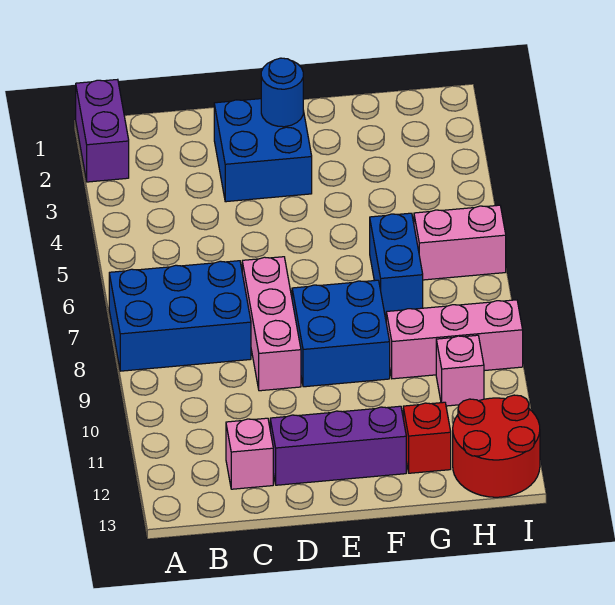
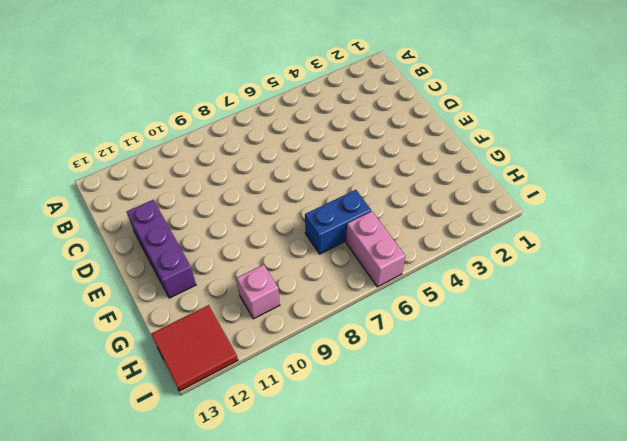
red 2x2 tile [151,305,238,391] -> red 2x2 round brick [453,395,540,497]
none -> purple 1x2 brick [76,79,129,182]
none -> blue 2x3 brick [109,261,251,371]
none -> pink 1x1 brick [226,418,273,489]

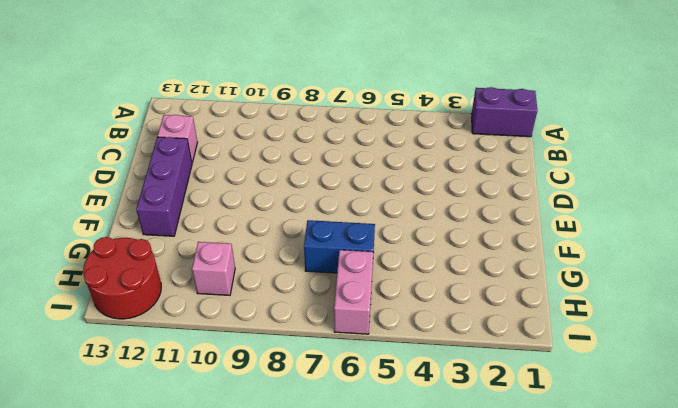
none -> blue 2x3 brick [109,261,251,371]
none -> blue 2x2 brick [214,99,312,202]
none -> pink 1x3 brick [242,257,301,391]

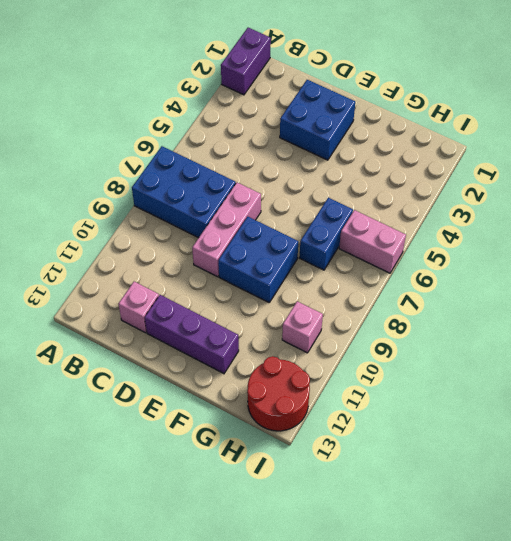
none -> pink 1x3 brick [386,300,523,379]
none -> red 1x1 brick [403,402,451,473]
none -> blue 1x1 round brick [261,58,303,127]

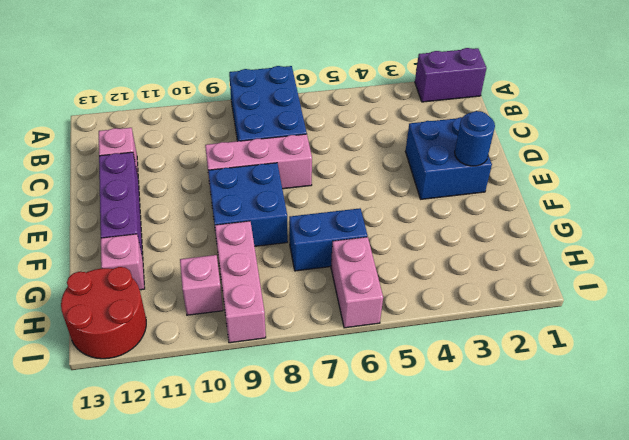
pink 1x1 brick [101,234,145,290] -> red 1x1 brick [403,402,451,473]

